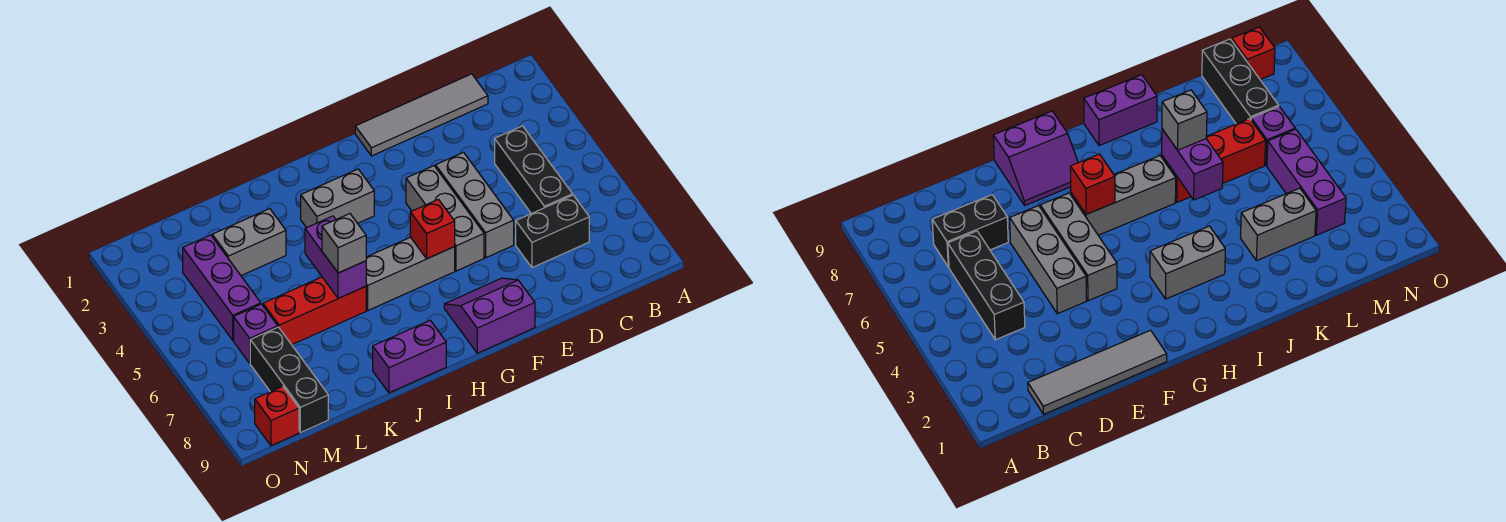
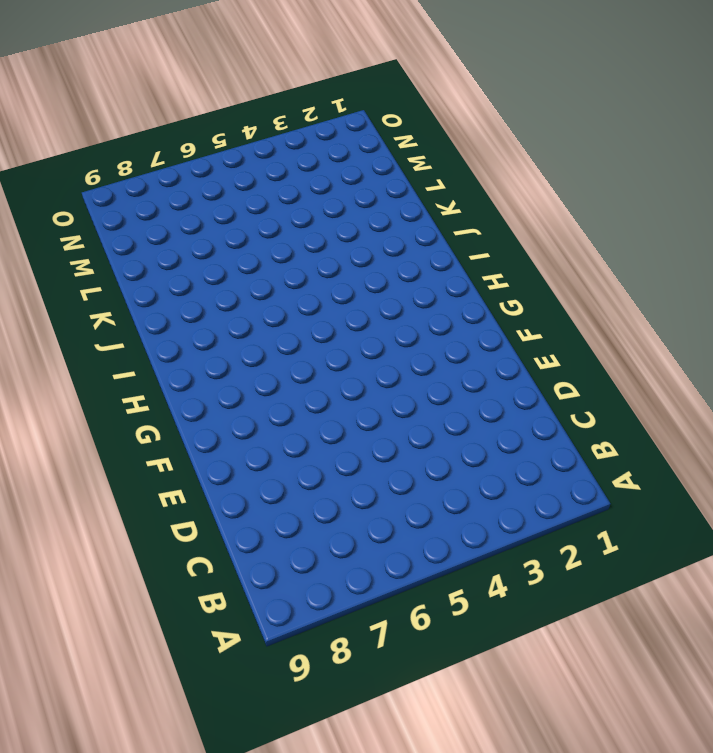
none -> grey 1x4 tile [355,74,488,156]
none -> black 1x3 brick [495,126,573,214]
none -> black 1x2 brick [516,195,589,268]

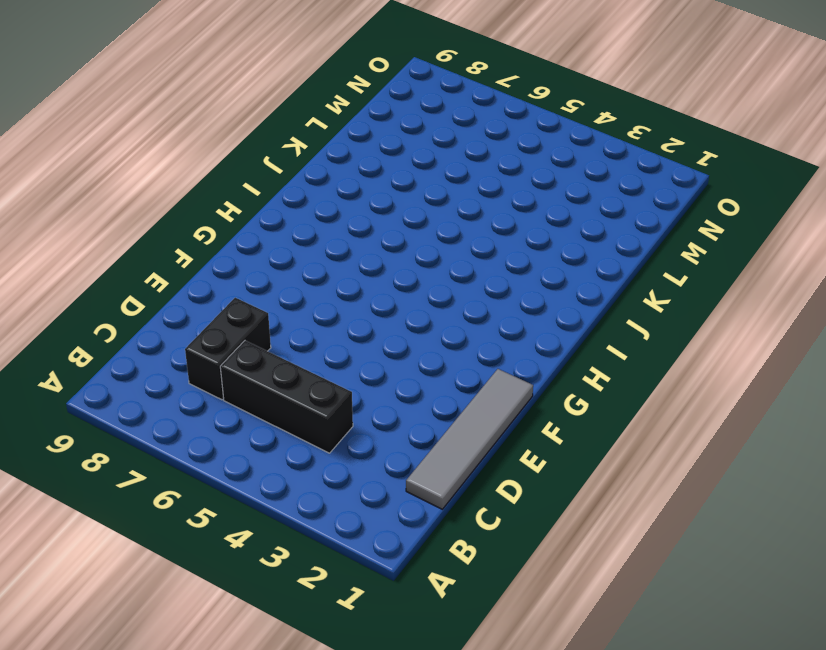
none -> grey 1x3 brick [436,152,514,258]
none -> grey 1x3 brick [406,166,484,271]
none -> purple 2x2 slope [444,278,535,353]

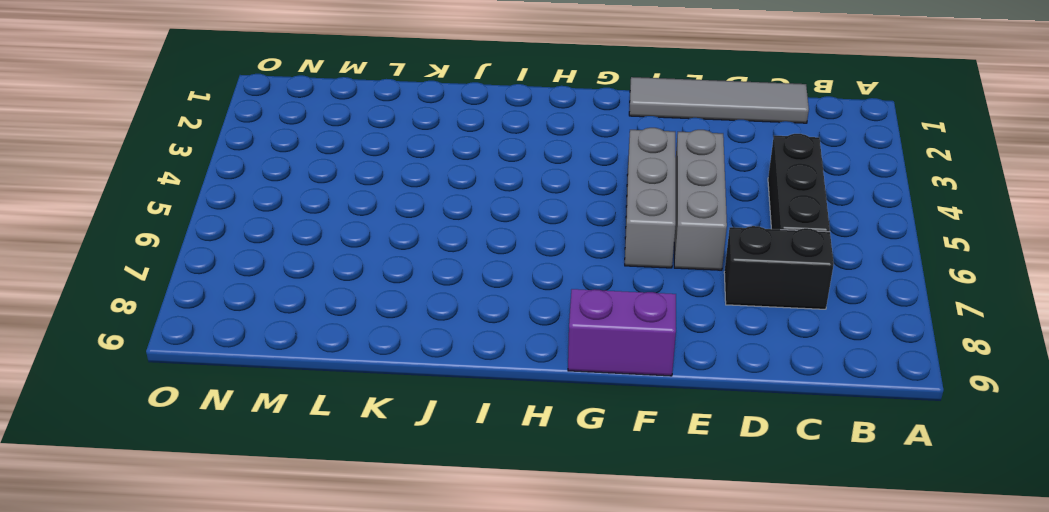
none -> grey 1x3 brick [366,237,455,310]
none -> grey 1x2 brick [301,169,374,228]
none -> purple 1x2 brick [373,321,446,393]

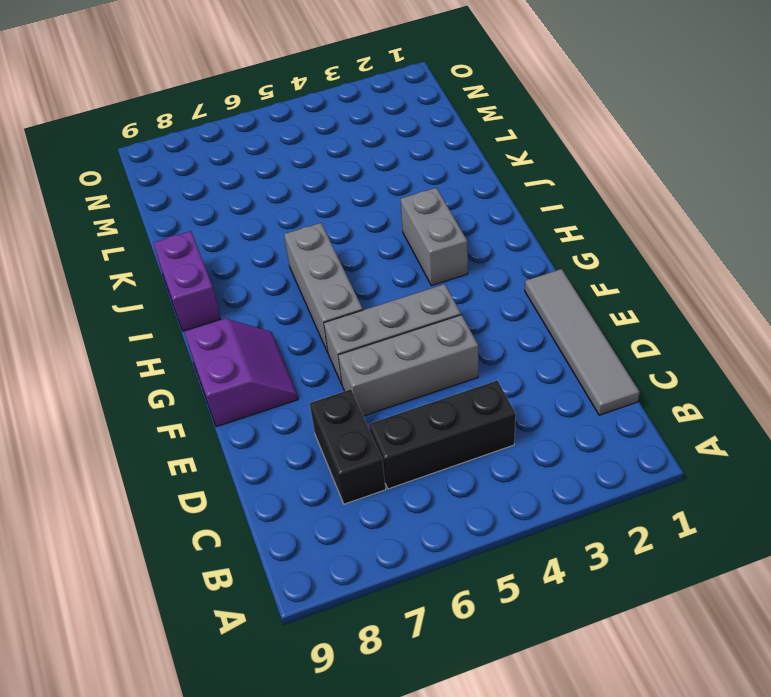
none -> red 1x3 brick [263,277,366,345]
none -> grey 1x2 brick [212,209,286,276]
none -> purple 1x3 brick [183,235,261,340]

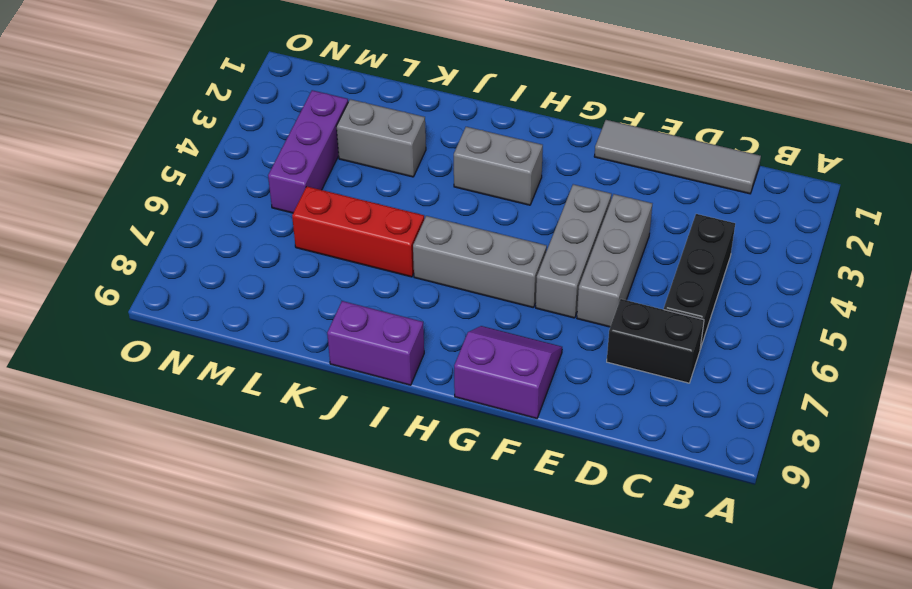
none -> purple 1x1 brick [234,304,278,363]
none -> black 1x3 brick [250,327,328,433]
none -> red 1x1 brick [255,386,299,446]

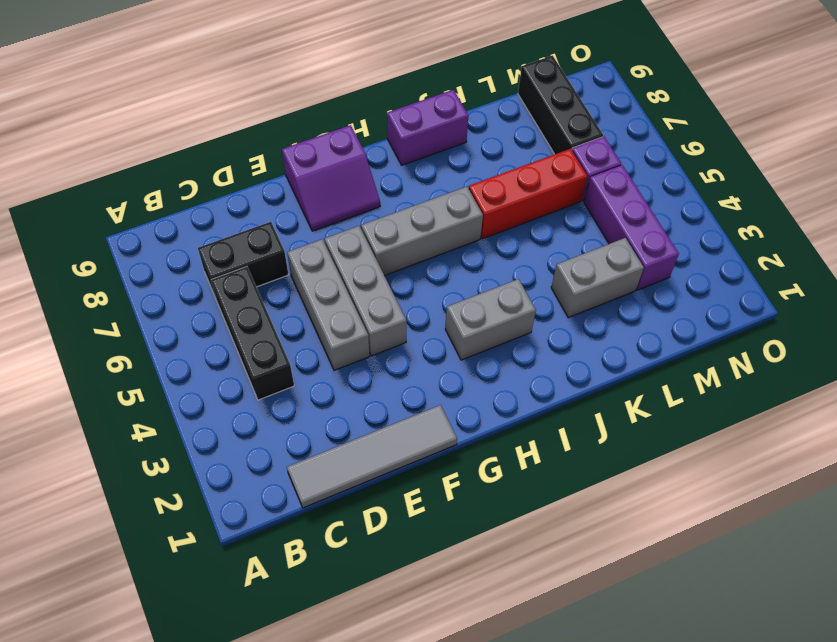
none -> red 1x1 brick [255,386,299,446]
none -> red 1x1 brick [410,199,455,259]
none -> purple 1x2 brick [305,216,366,298]

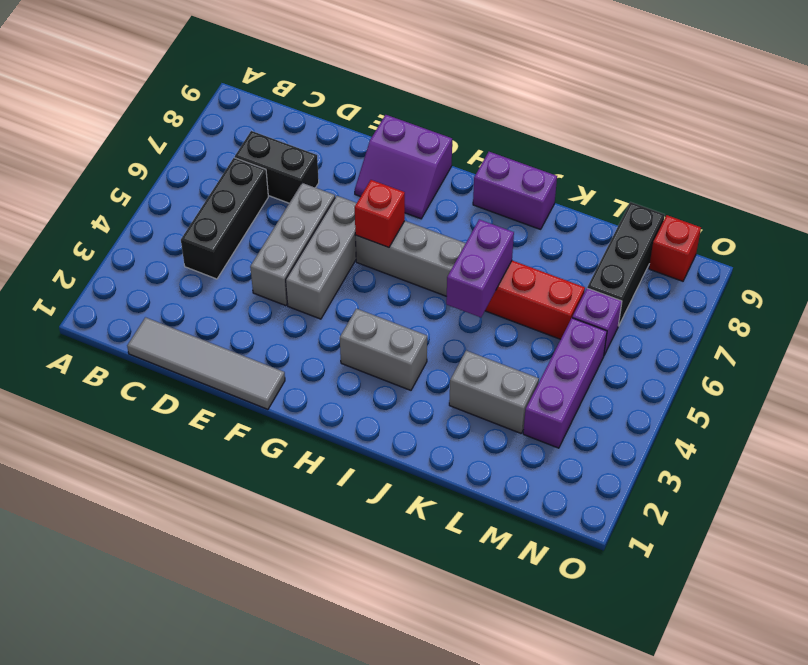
none -> grey 1x1 brick [322,214,366,273]

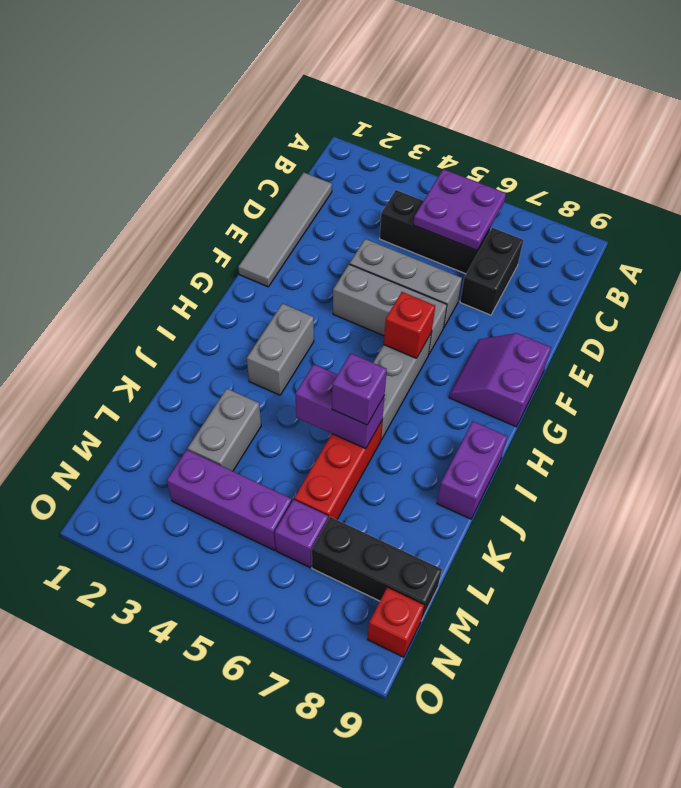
purple 2x2 plate [413,169,506,250] -> none
purple 1x1 brick [332,353,387,425] -> grey 1x1 brick [322,214,366,273]

